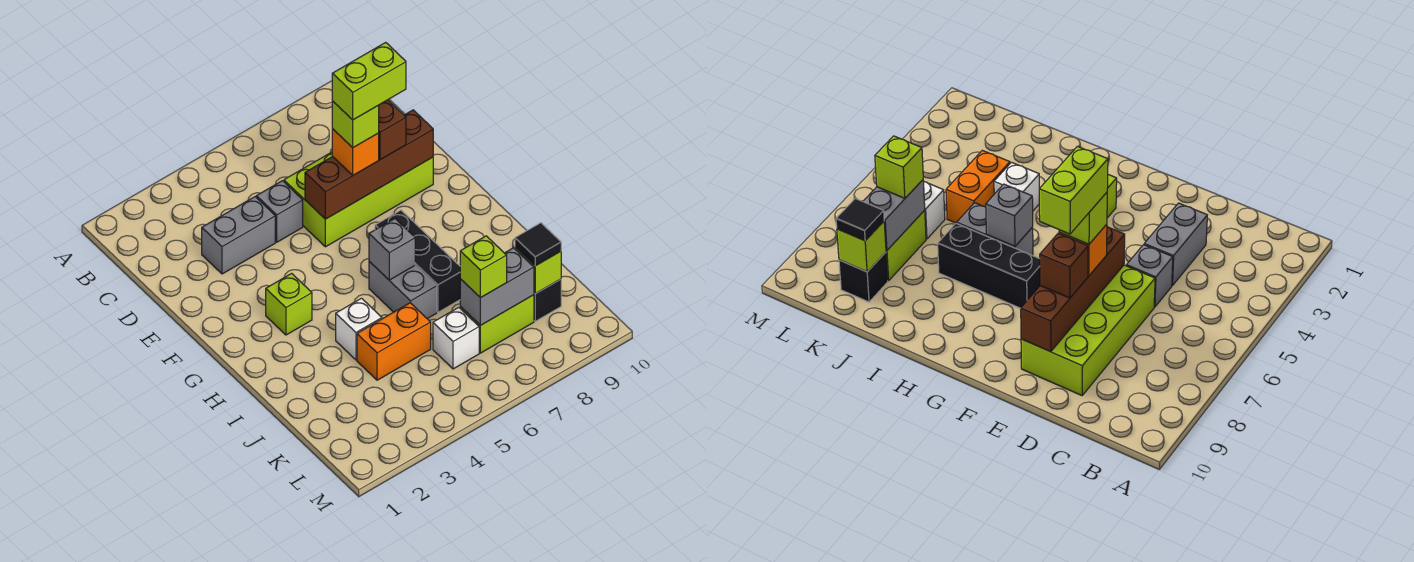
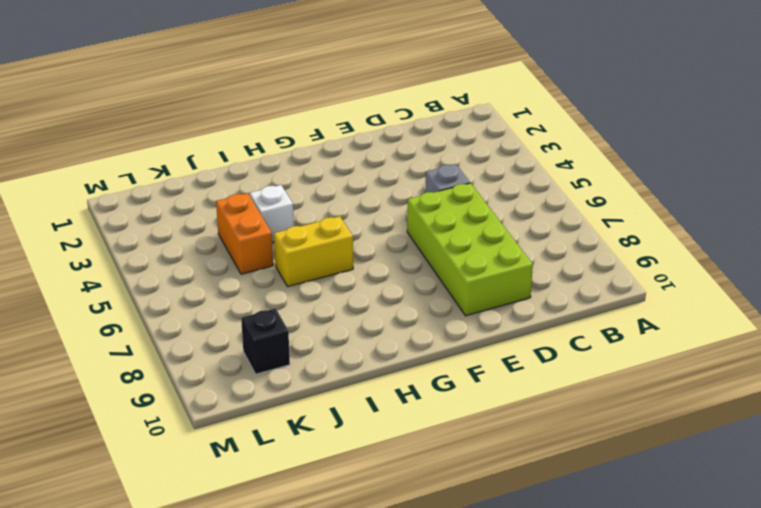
yellow 1x2 brick [274,216,353,287] -> grey 1x2 brick [369,261,437,319]
none -> grey 1x2 brick [202,197,275,274]
none -> lime 1x1 brick [266,273,312,335]
none -> black 1x3 brick [375,210,460,312]

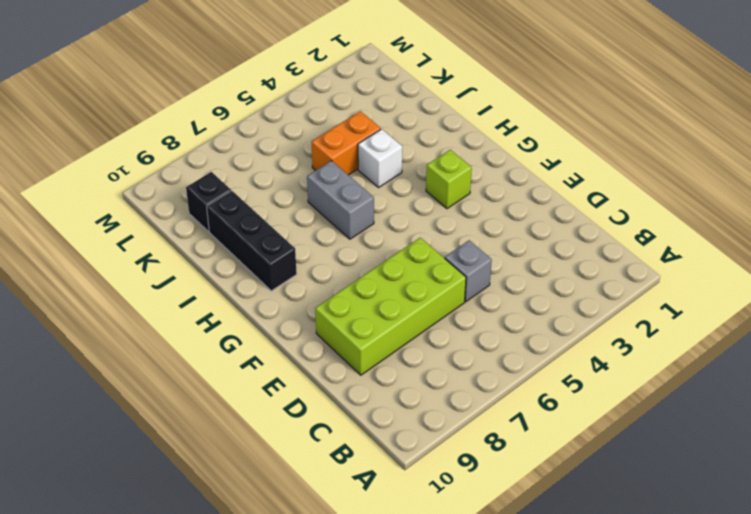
black 1x3 brick [207,191,297,291] -> black 1x3 brick moved to [375,210,460,312]
none -> grey 1x2 brick [202,197,275,274]
none -> white 1x1 brick [433,307,479,369]
none -> lime 1x2 brick [460,295,534,353]

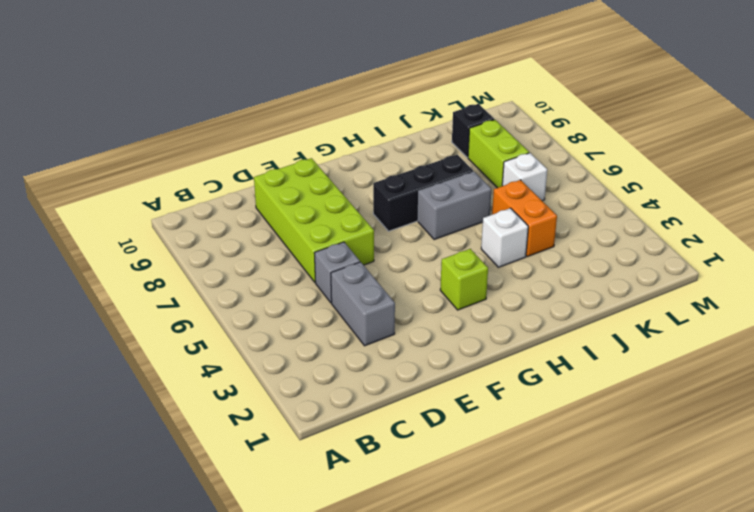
none -> brown 1x4 brick [305,110,433,219]
none -> grey 1x1 brick [369,219,415,280]
none -> grey 1x2 brick [460,248,534,325]

